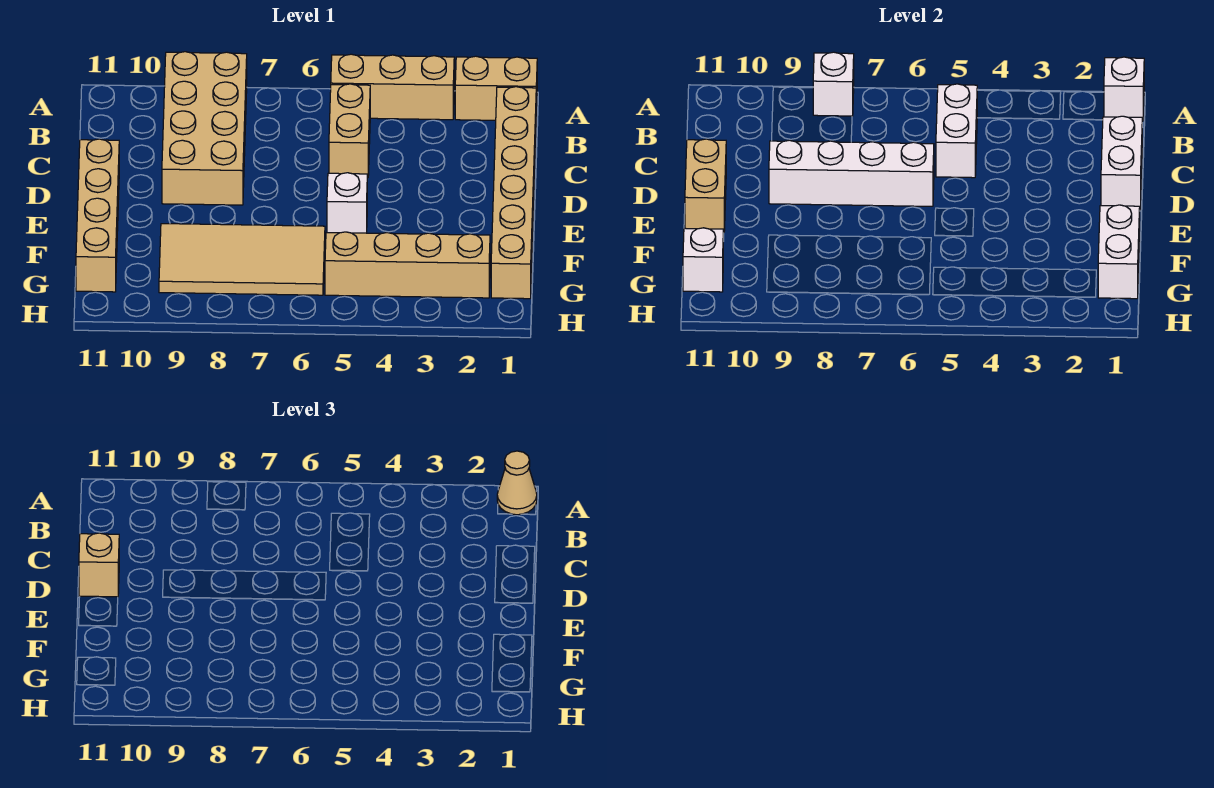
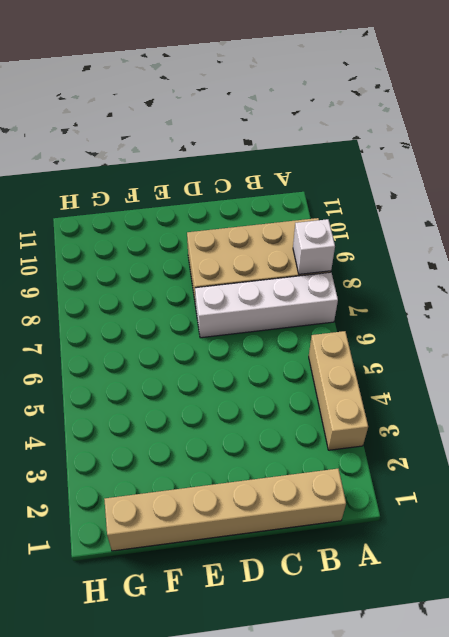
white 1x4 brick [195,272,338,338] -> white 1x4 brick turned to [769,140,934,206]
none -> tan 1x2 brick [455,56,537,120]
none -> tan 1x2 brick [329,84,370,178]
none -> tan 1x4 brick [76,139,119,292]

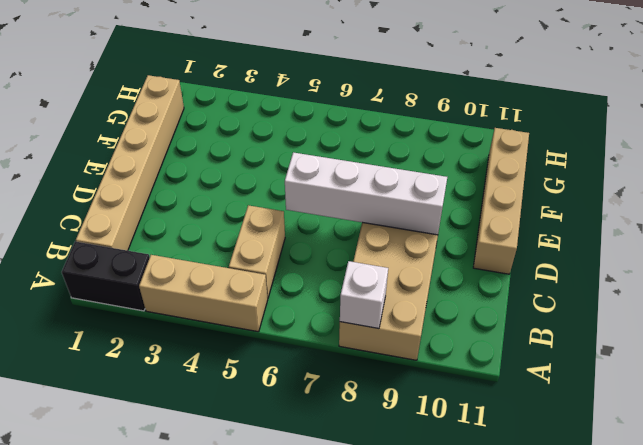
black 1x2 brick [62,241,150,311] -> tan 1x2 brick [455,56,537,120]
none -> white 1x1 brick [327,173,367,233]
none -> tan 2x4 tile [159,224,325,295]
none -> tan 1x4 brick [325,232,490,298]

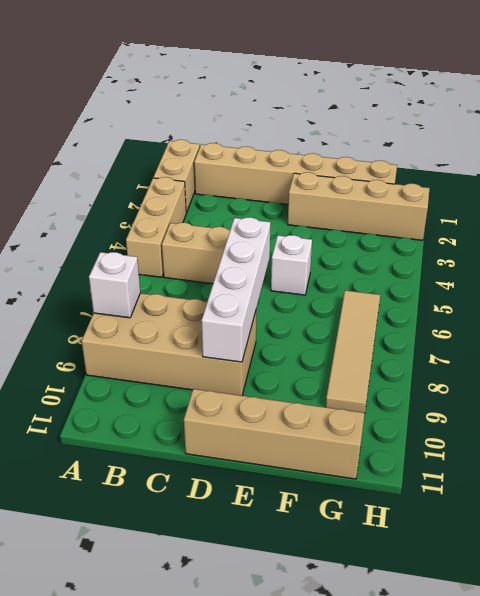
tan 1x4 brick [288,172,430,240] -> tan 1x4 brick turned to [325,232,490,298]
tan 1x4 tile [326,290,380,413] -> tan 2x4 tile [159,224,325,295]
none -> white 1x1 brick [1104,57,1144,121]
none -> white 1x2 brick [936,84,977,178]
none -> white 1x2 brick [1101,116,1142,210]

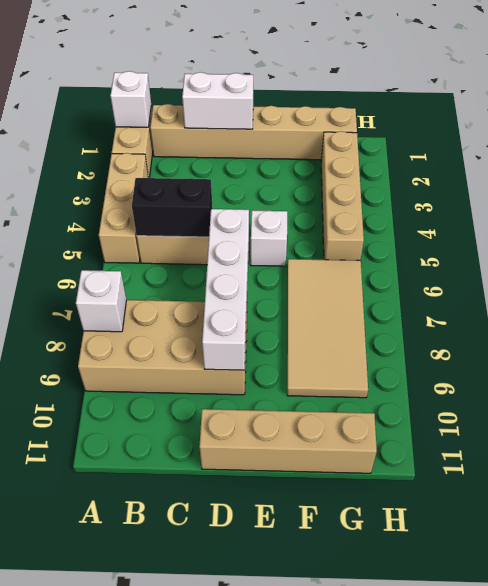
black 1x2 brick [132,178,213,237] -> white 1x2 brick [936,84,977,178]
none -> tan 1x2 brick [685,139,726,233]
none -> white 1x2 brick [1098,205,1140,299]
none -> white 1x1 brick [683,228,723,292]

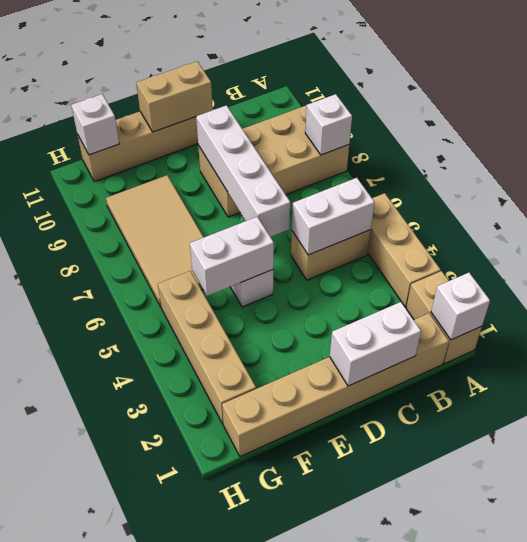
white 1x2 brick [190,217,274,296] -> white 1x2 brick moved to [1098,205,1140,299]
none -> tan 1x1 cone [497,451,537,515]
none -> tan 1x1 brick [79,533,119,597]

